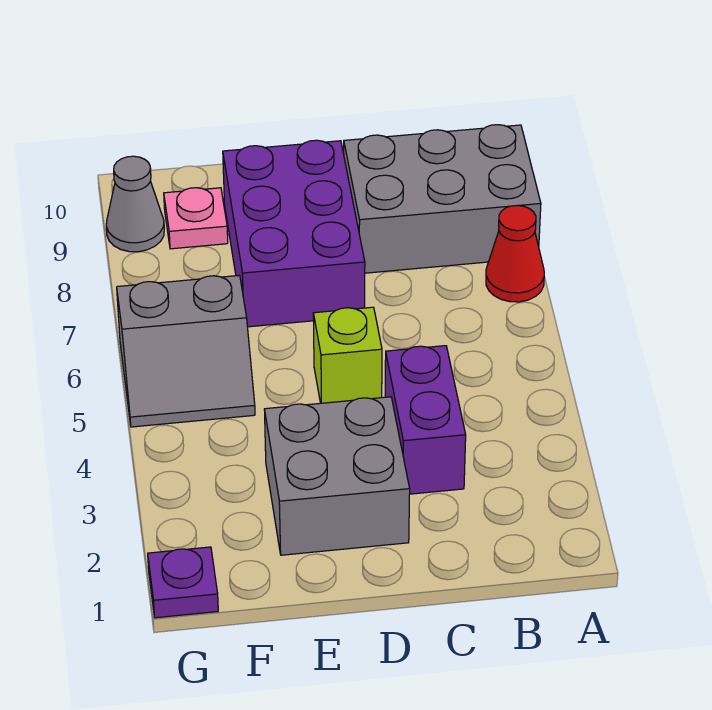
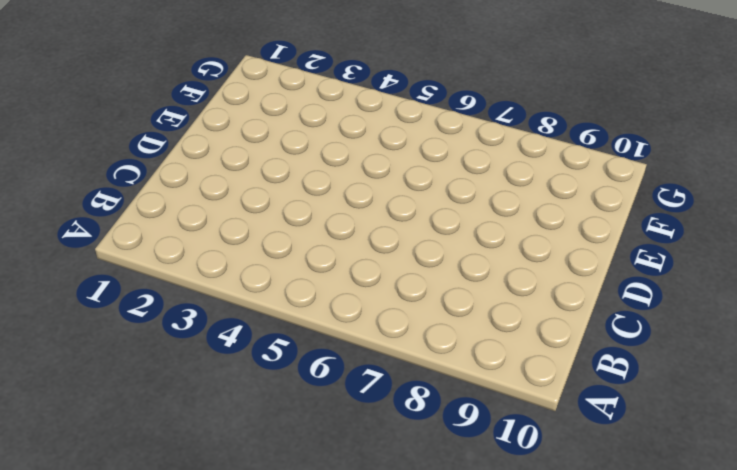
none -> red 1x1 cone [486,205,544,302]
none -> grey 2x3 brick [343,125,541,273]

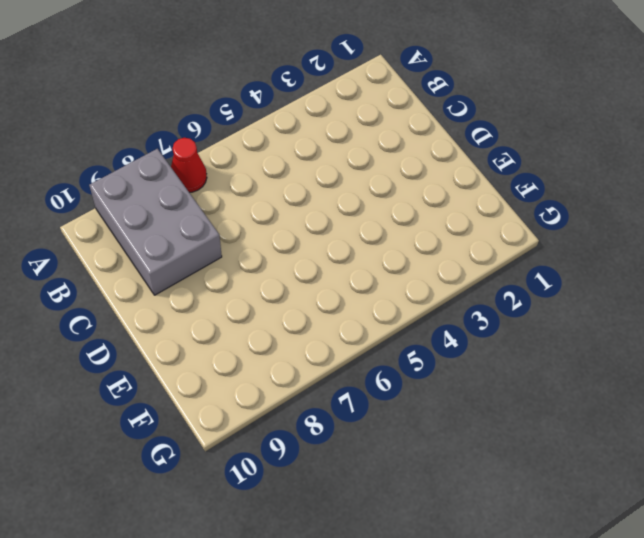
none -> purple 1x2 brick [385,346,466,494]
none -> grey 2x2 brick [264,397,410,555]

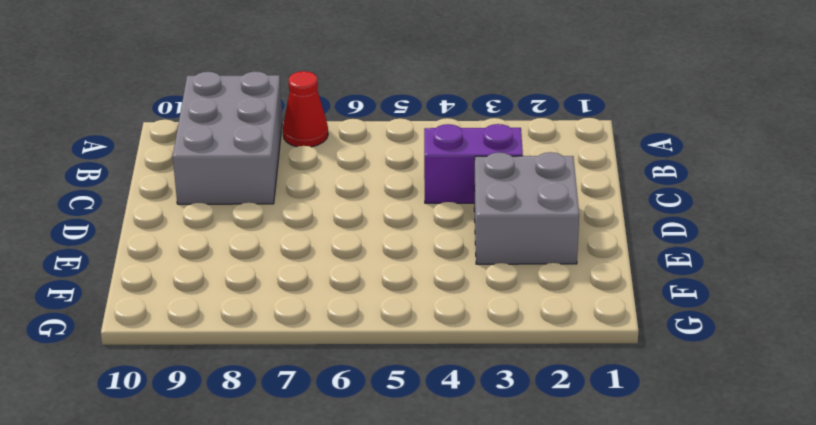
none -> lime 1x1 brick [313,307,382,403]
none -> purple 2x3 brick [223,140,365,327]

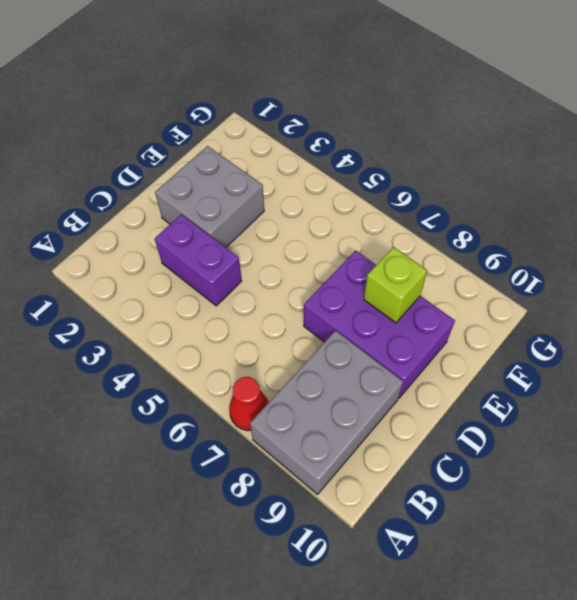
lime 1x1 brick [364,247,427,323] -> lime 1x1 brick moved to [313,307,382,403]
none -> grey 2x2 slope [117,275,255,427]
none -> pink 1x1 plate [164,188,228,249]

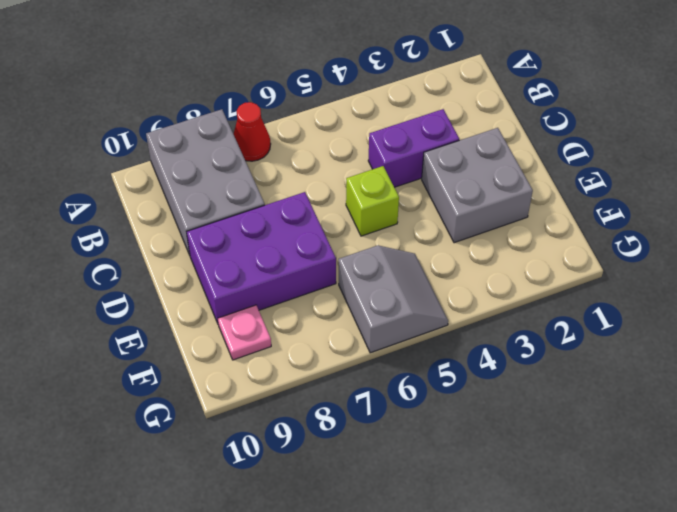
none -> purple 1x1 plate [148,547,218,618]
none -> grey 1x1 cone [106,156,164,252]

